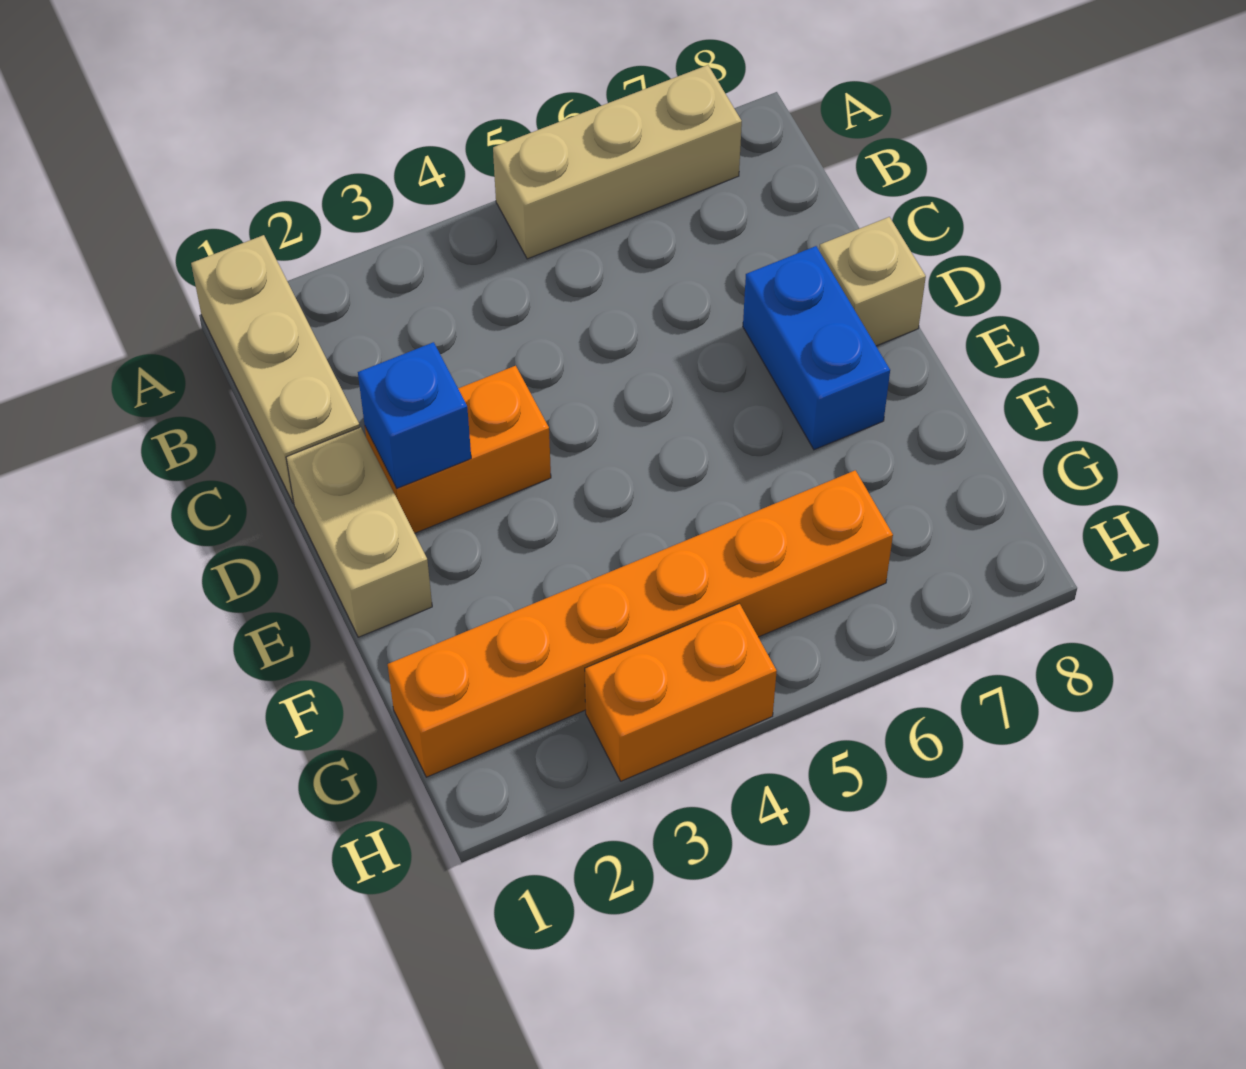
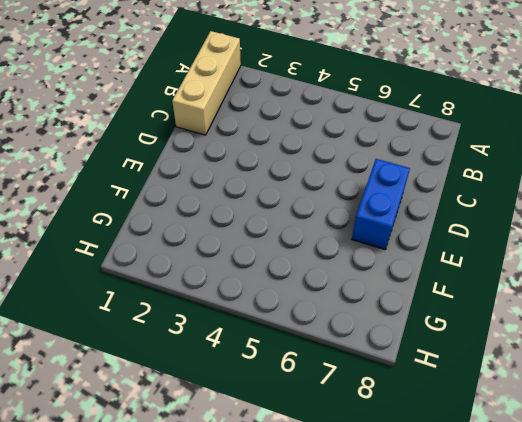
none -> tan 1x3 brick [493,65,742,259]
none -> tan 1x2 brick [286,427,432,637]

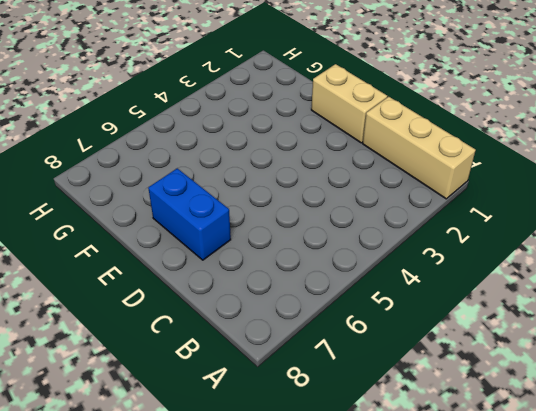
none -> tan 1x3 brick [493,65,742,259]
none -> orange 1x2 brick [365,365,551,533]

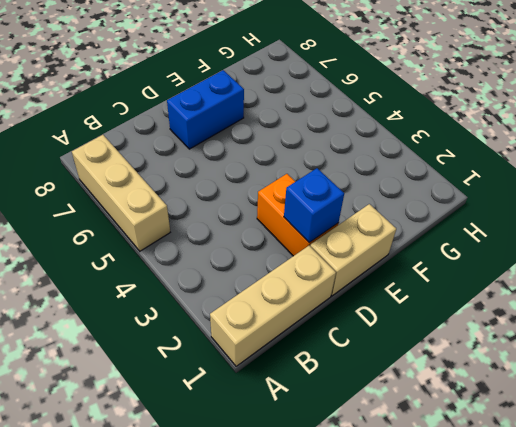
none -> tan 1x1 brick [819,217,926,346]
none -> orange 1x6 brick [388,470,893,777]

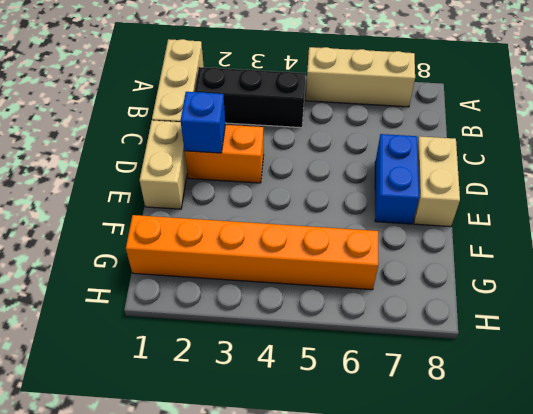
black 1x3 brick [195,67,306,128] -> none
tan 1x2 brick [414,136,460,227] -> tan 1x1 brick [819,217,926,346]
none -> orange 1x2 brick [585,603,777,781]

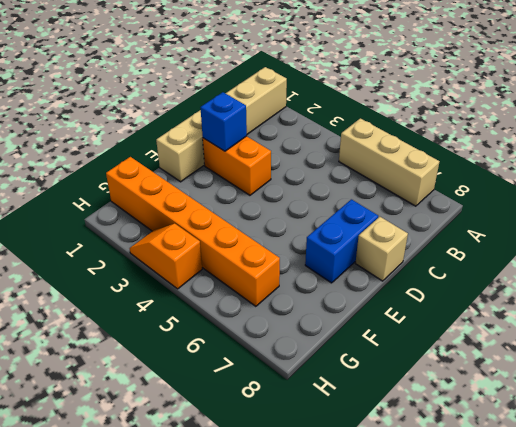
orange 1x2 slope [130,224,202,289] -> orange 1x2 brick [585,603,777,781]

